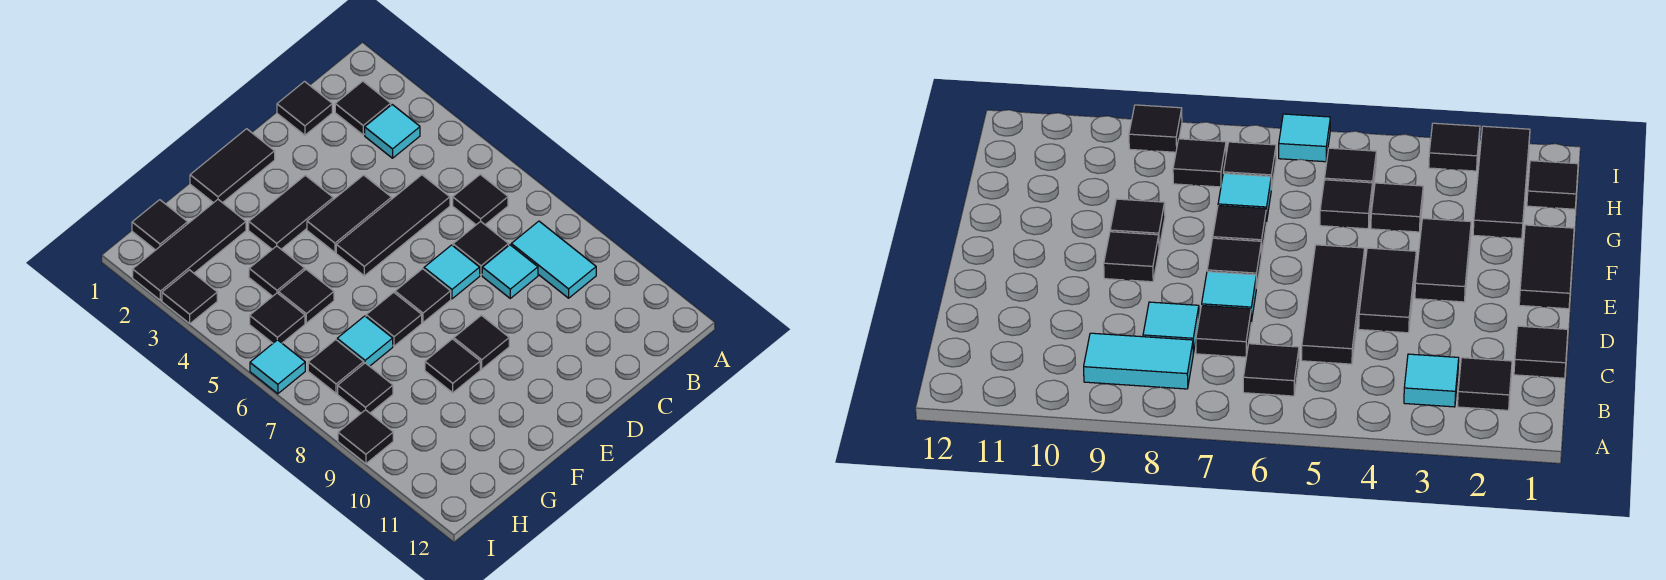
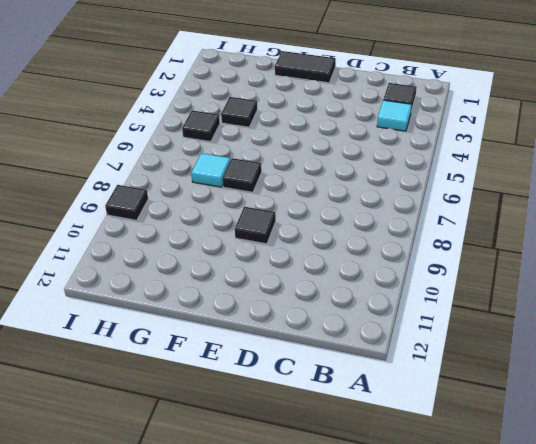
none -> black 1x1 tile [453,175,508,225]
none -> cyan 1x2 tile [511,221,596,298]
none -> black 1x1 tile [277,82,332,135]

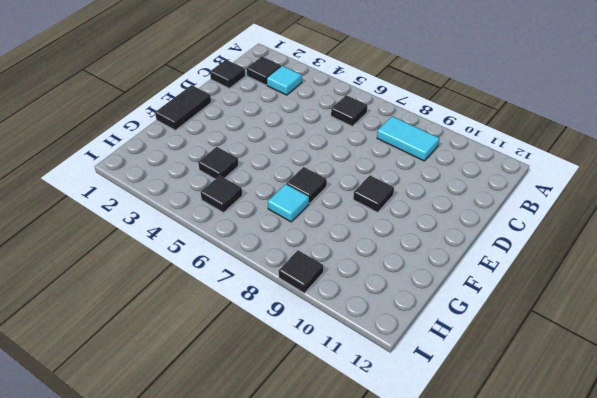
none -> black 1x3 tile [336,175,450,276]
none -> black 1x1 tile [453,221,509,275]
none -> cyan 1x1 tile [482,245,538,298]

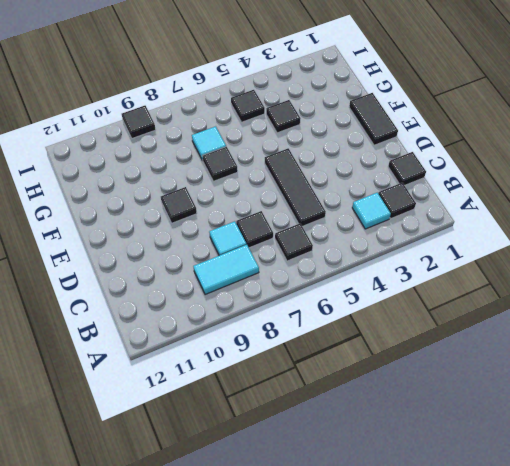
none -> black 1x2 tile [307,175,392,252]
none -> cyan 1x1 tile [424,245,480,299]
none -> black 1x2 tile [249,175,333,249]

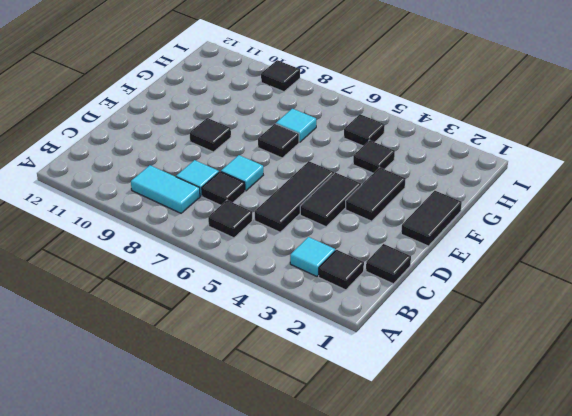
none -> black 1x1 tile [395,269,451,322]
none -> black 1x1 tile [425,339,480,393]
none -> black 1x3 tile [133,200,246,300]

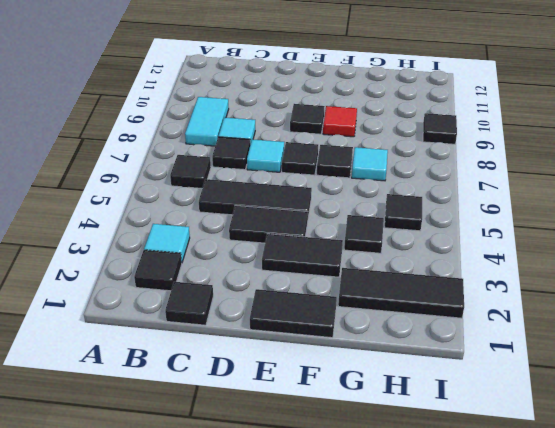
red 1x1 tile [323,106,357,137] -> black 1x1 tile [425,339,480,393]
none -> black 1x1 tile [278,270,334,323]
none -> black 1x1 tile [132,200,188,250]
none -> black 1x1 tile [308,340,364,393]

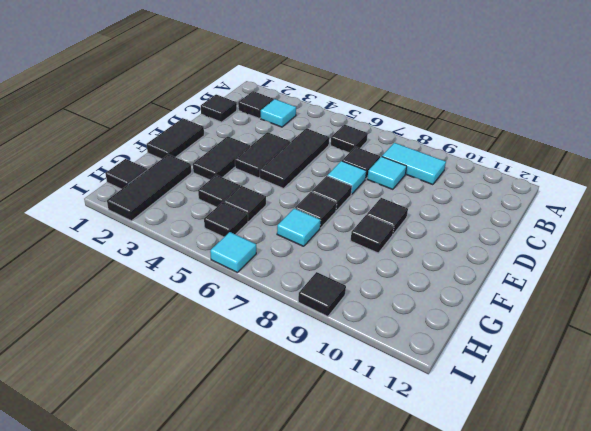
none -> black 1x1 tile [308,340,364,393]
none -> black 1x1 tile [338,363,393,413]
none -> black 1x1 tile [162,270,217,324]

